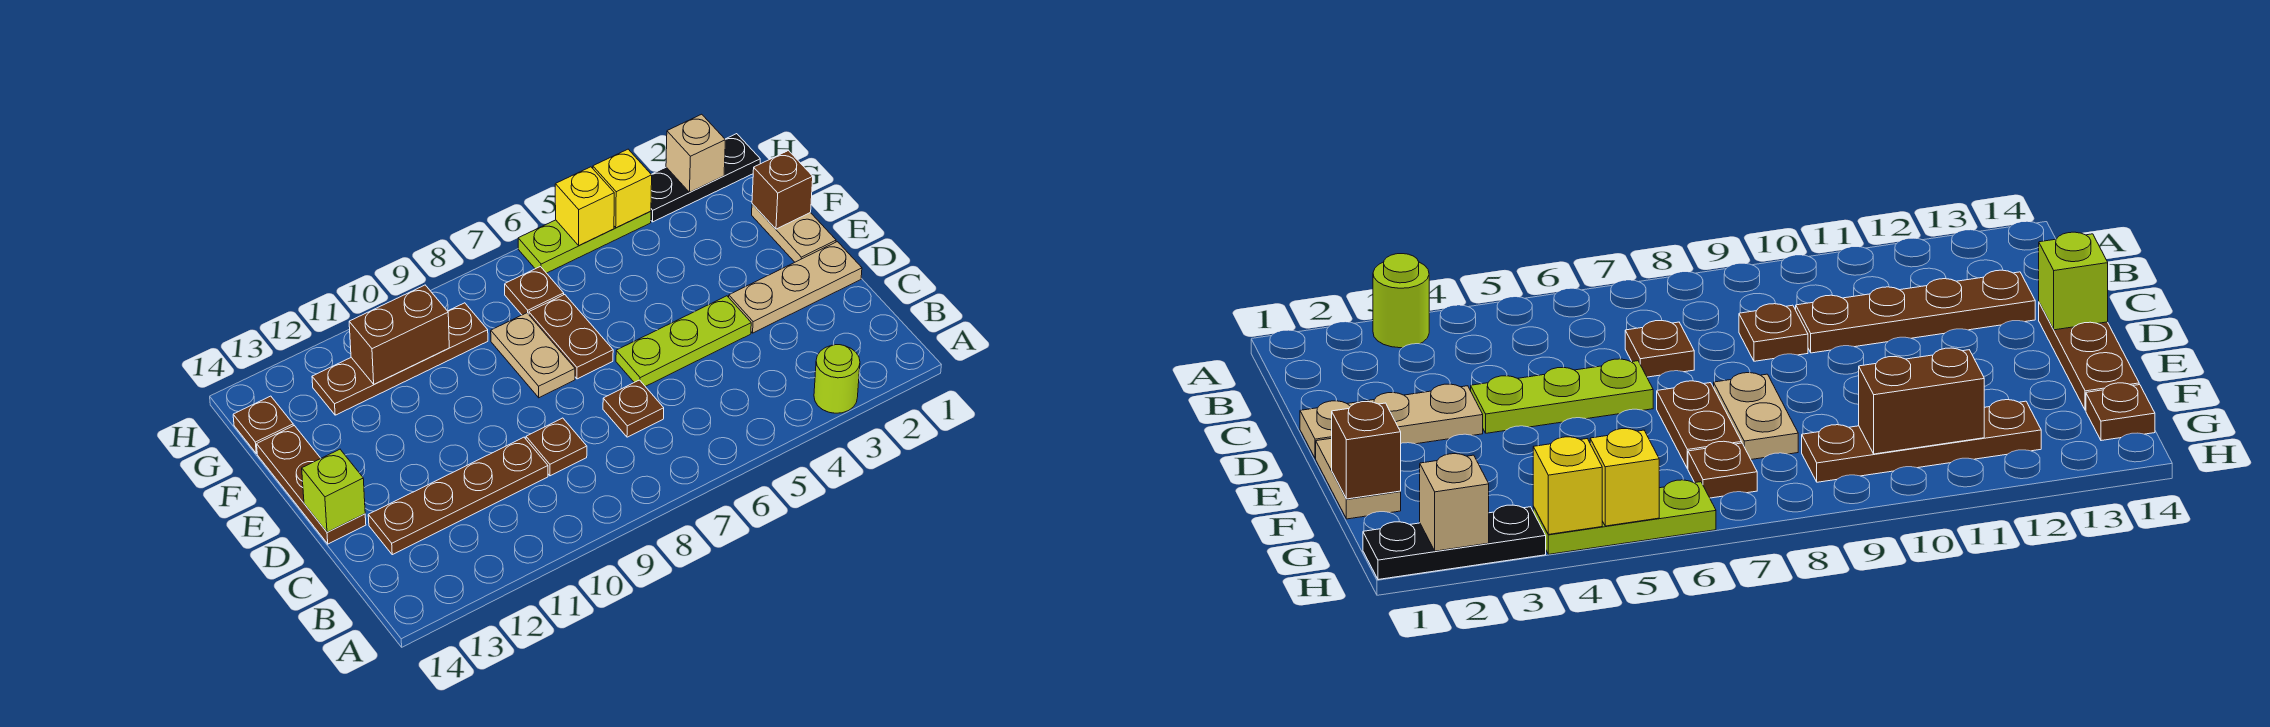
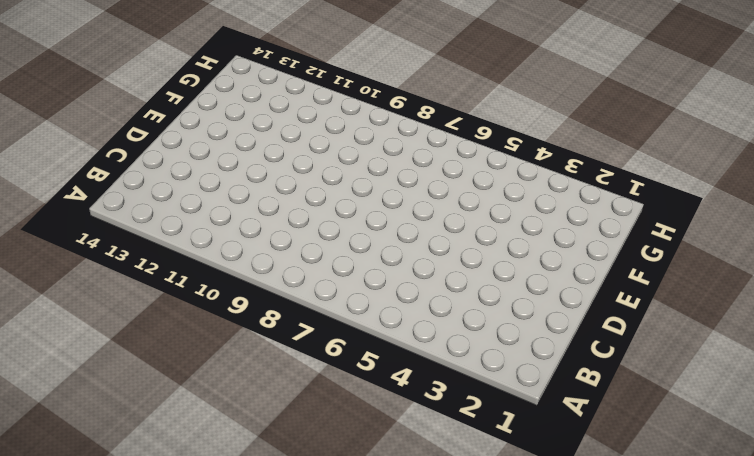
none -> lime 1x1 round brick [814,345,860,413]
none -> brown 1x1 plate [603,380,664,437]
none -> brown 1x1 plate [526,418,587,476]

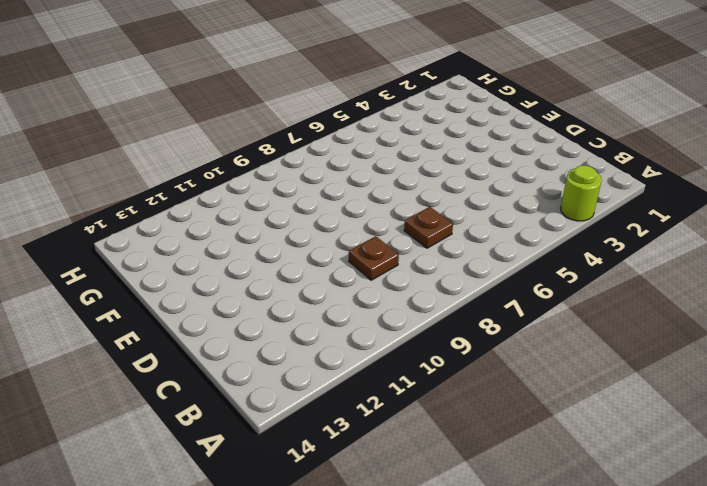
none -> brown 1x4 plate [368,437,548,555]
none -> tan 1x3 plate [729,242,862,333]
none -> lime 1x3 plate [616,296,751,386]

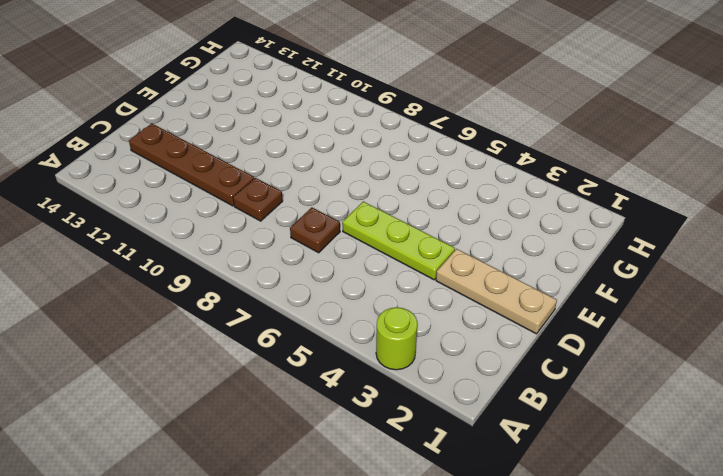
none -> brown 1x3 plate [257,426,366,544]
none -> tan 1x2 plate [752,204,836,262]
none -> brown 1x2 plate [529,295,613,379]

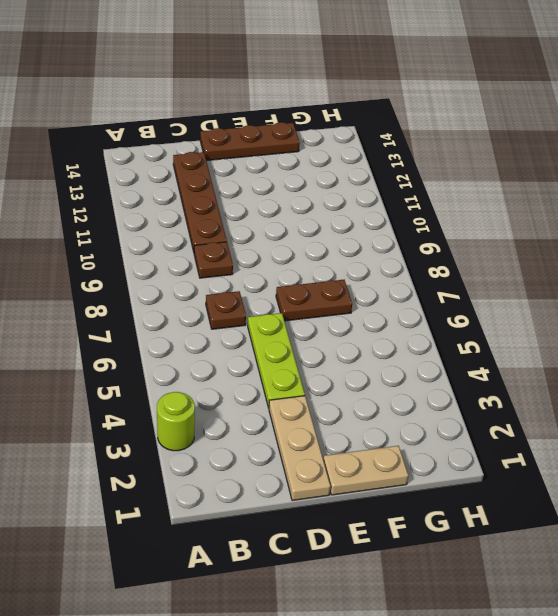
none -> tan 1x2 plate [491,313,575,398]
none -> brown 1x1 plate [505,267,564,315]
none -> brown 1x4 plate [312,303,488,415]

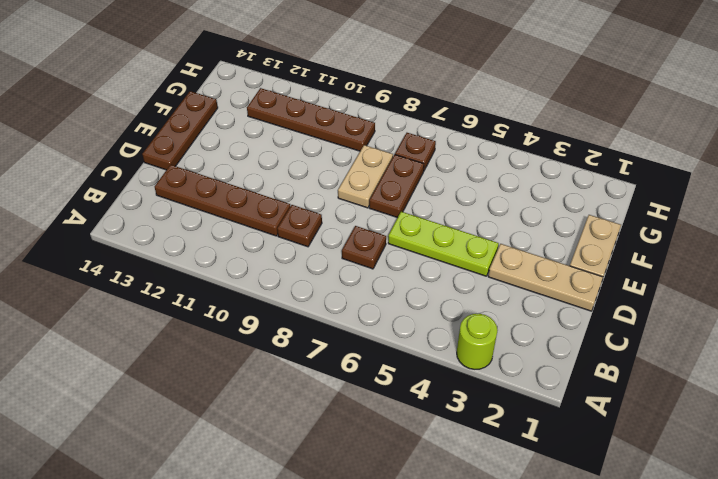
none -> brown 1x1 plate [233,396,293,453]
none -> black 1x3 plate [651,134,760,222]
none -> lime 1x3 plate [518,211,651,273]

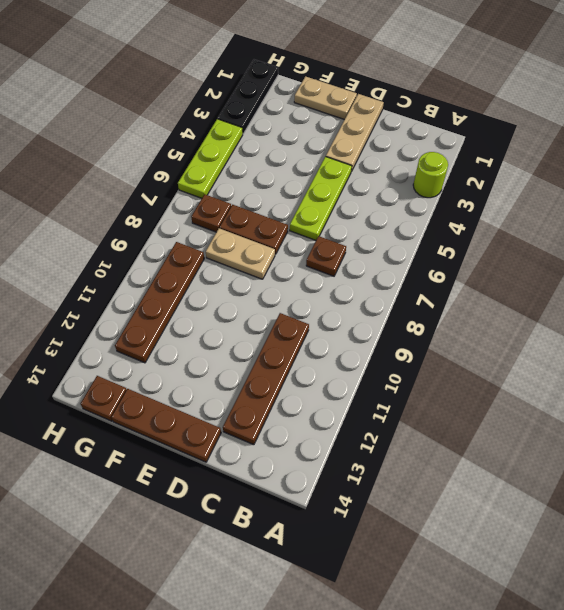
none -> brown 1x1 plate [526,418,587,476]
none -> lime 1x1 brick [302,449,365,532]
none -> brown 1x1 brick [752,151,813,229]

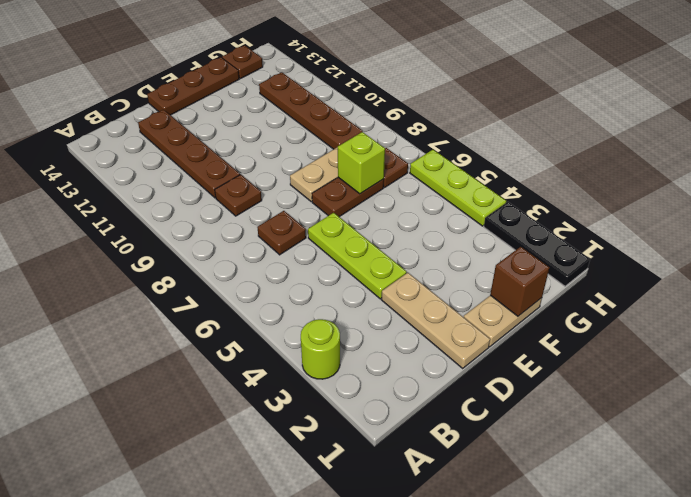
lime 1x1 brick [338,132,385,194] -> lime 1x1 brick moved to [302,449,365,532]
none -> brown 1x2 brick [349,285,449,384]
none -> tan 1x1 brick [666,114,725,192]
none -> yellow 1x1 brick [593,149,652,228]

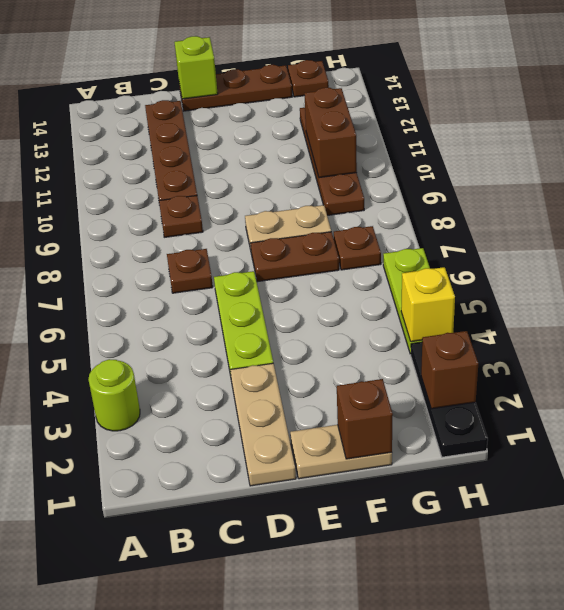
brown 1x1 brick [421,331,478,409] -> tan 1x1 brick [666,114,725,192]
none -> yellow 1x1 brick [555,167,614,246]

